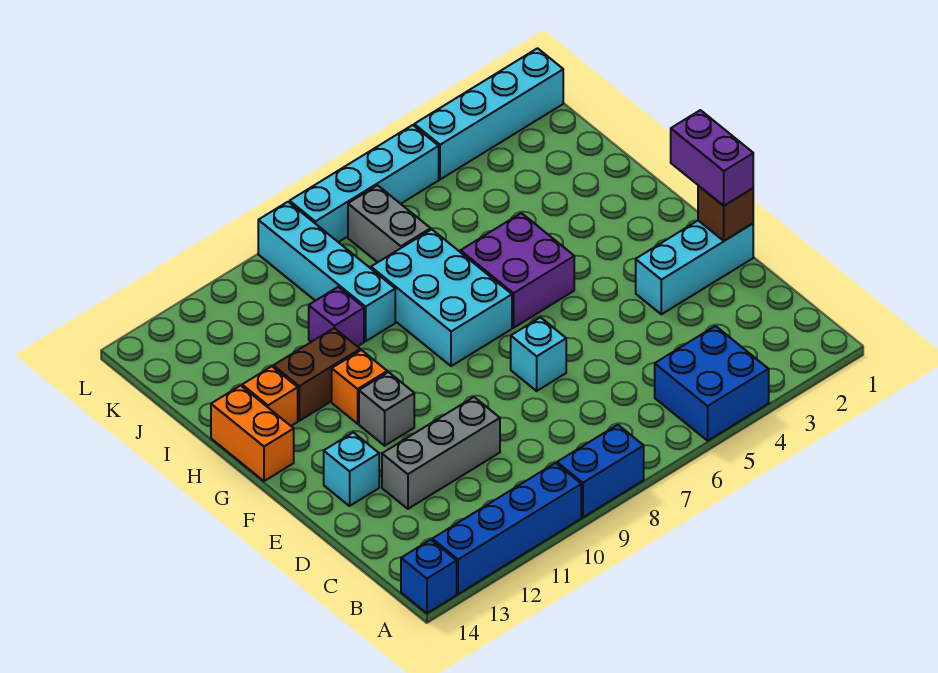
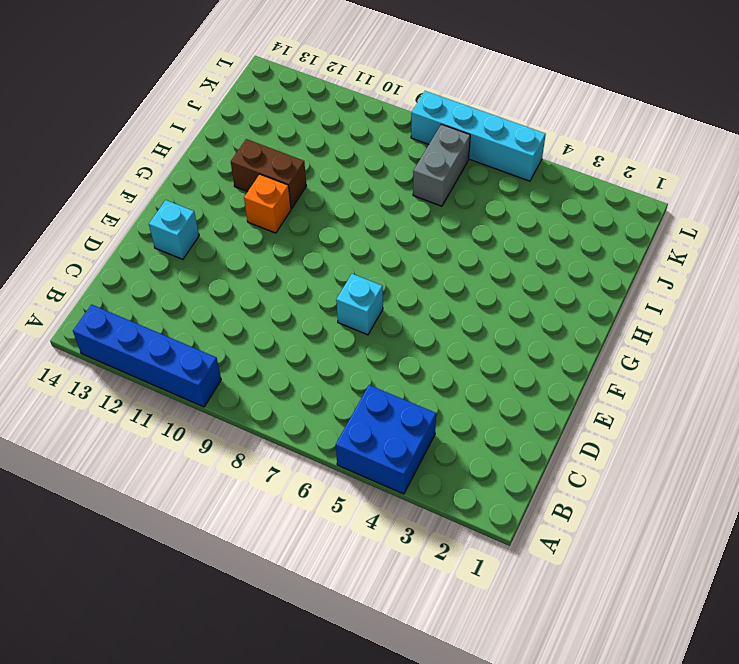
none -> blue 1x2 brick [557,425,644,517]
none -> blue 1x1 brick [401,540,457,613]
none -> grey 1x3 brick [382,397,500,509]

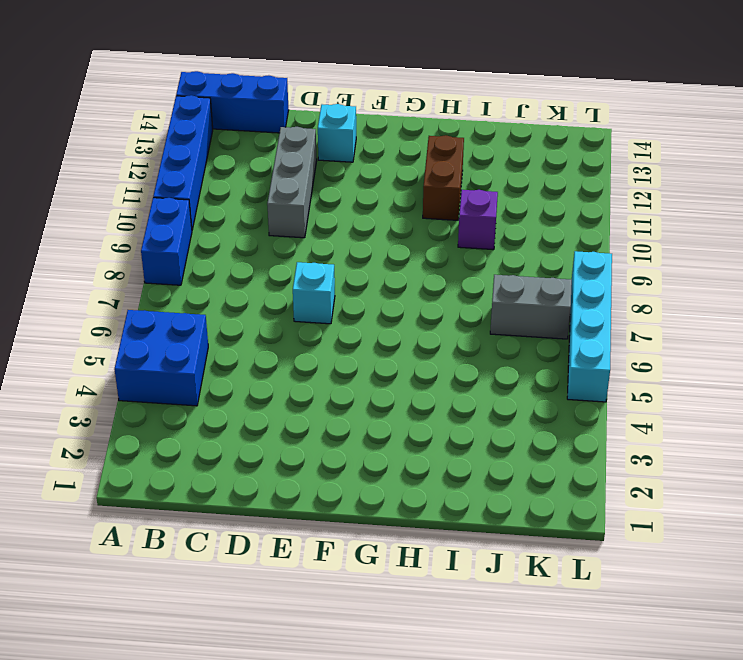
blue 1x3 brick [176,71,289,133] -> blue 1x1 brick [401,540,457,613]
none -> cyan 1x3 brick [636,221,753,314]
none -> grey 1x1 brick [359,372,414,446]
none -> purple 2x2 brick [461,213,574,328]

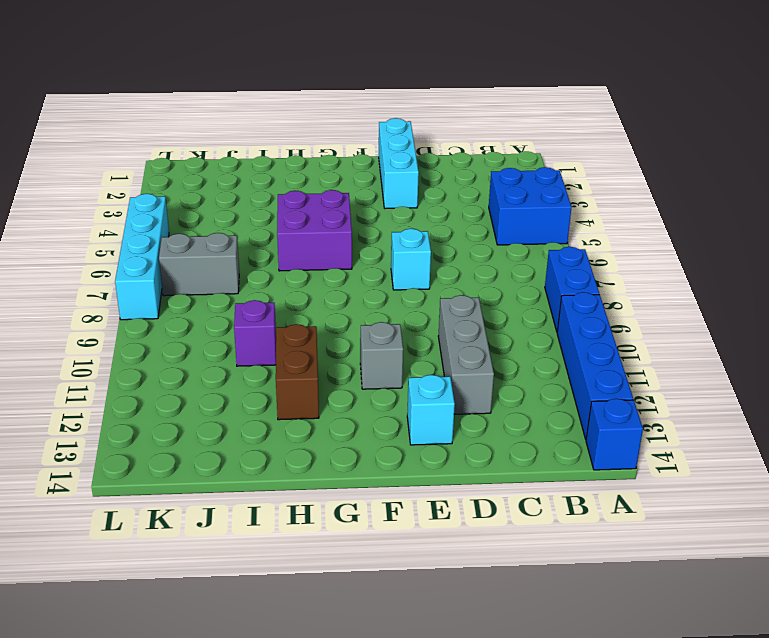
none -> cyan 2x3 brick [371,229,512,366]
none -> orange 1x1 brick [332,350,387,424]
none -> orange 1x2 brick [211,386,294,481]

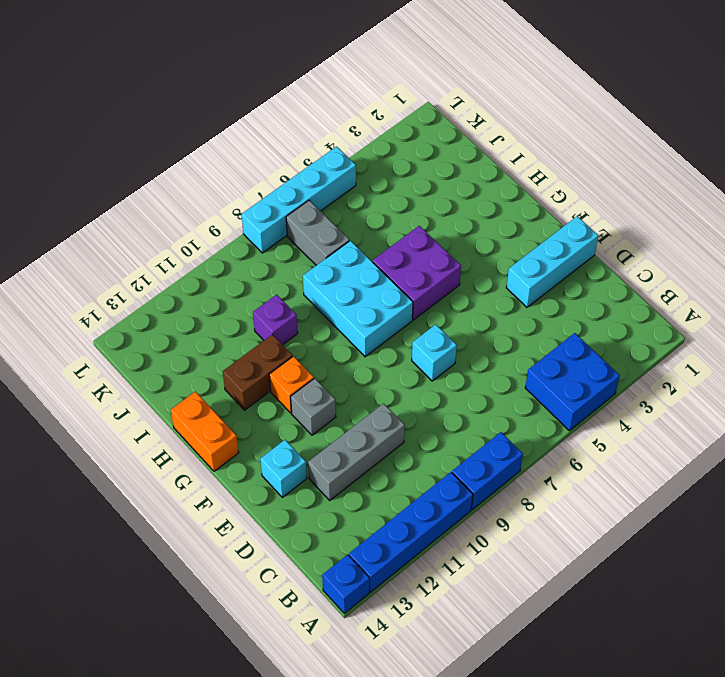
none -> orange 1x1 brick [242,366,298,426]
none -> cyan 1x4 brick [258,202,395,341]
none -> cyan 1x4 brick [414,48,563,179]

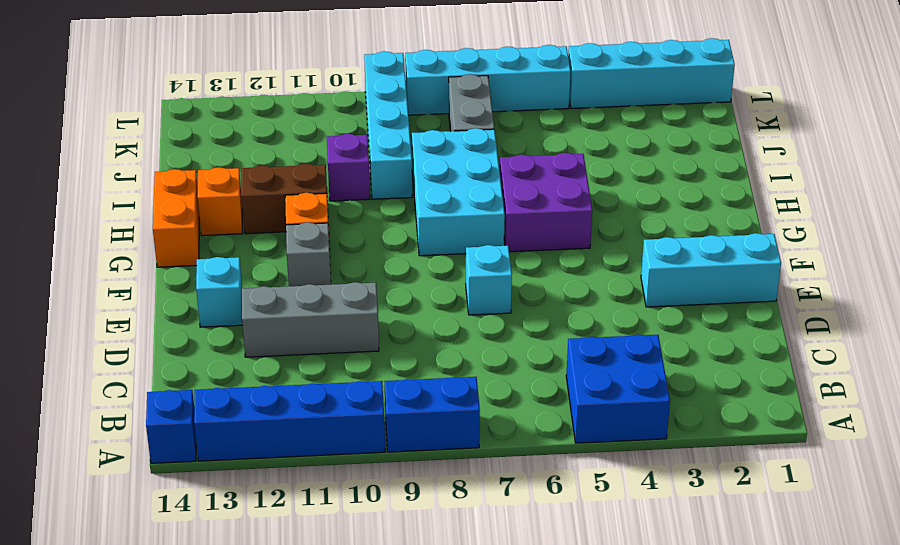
none -> brown 1x1 brick [698,185,753,241]
none -> purple 1x2 brick [671,110,753,206]

